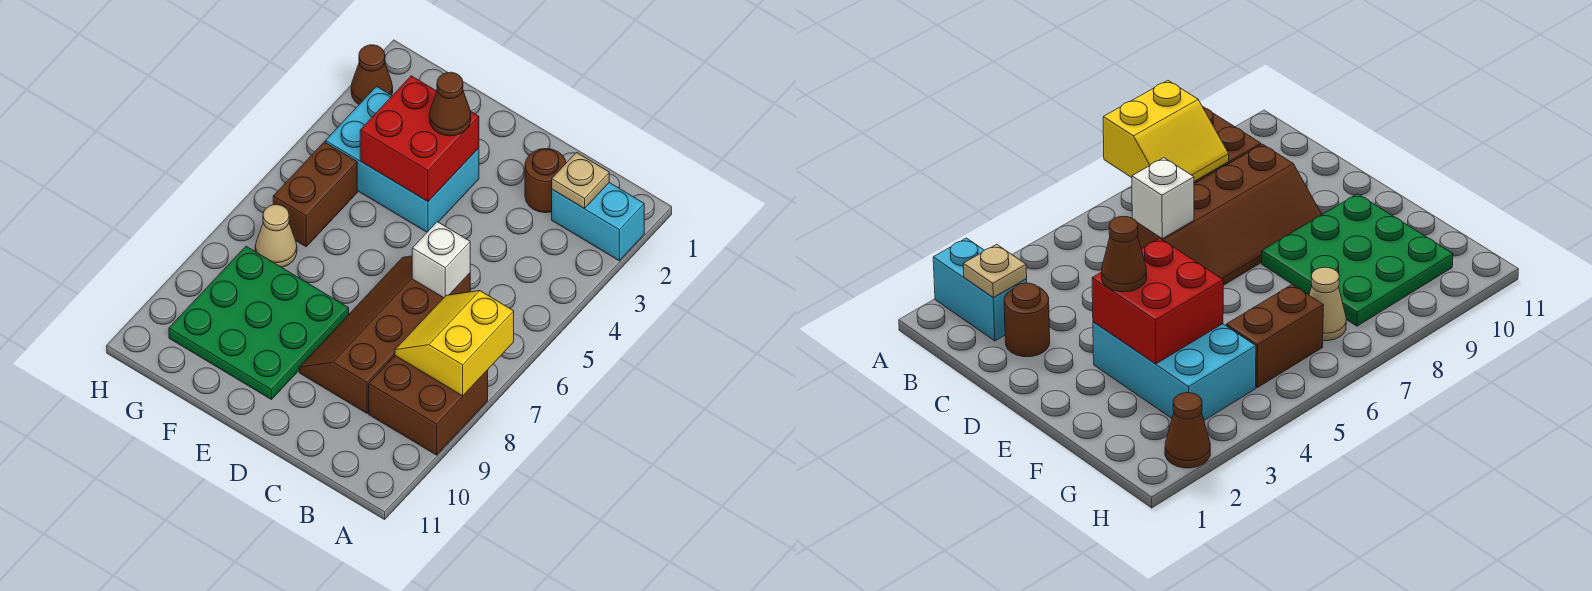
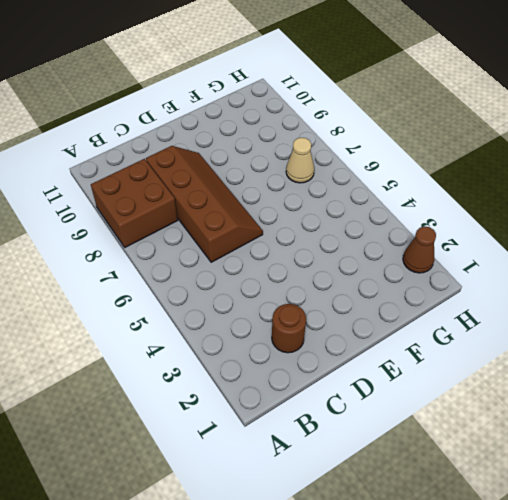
none -> cyan 1x2 brick [552,183,644,261]
none -> cyan 2x3 brick [325,87,479,232]
none -> green 3x3 plate [169,246,349,400]

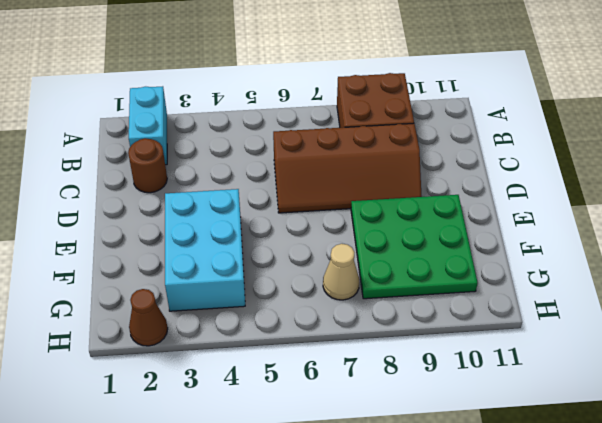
none -> brown 1x2 brick [273,142,357,247]
none -> yellow 2x2 slope [395,291,514,396]
none -> tan 1x1 plate [552,153,609,209]

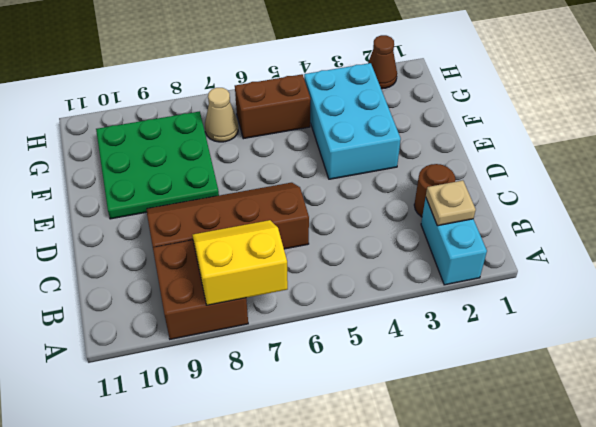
none -> white 1x1 brick [412,222,470,298]
none -> red 2x2 brick [360,76,479,201]
none -> brown 1x1 cone [429,72,471,136]

